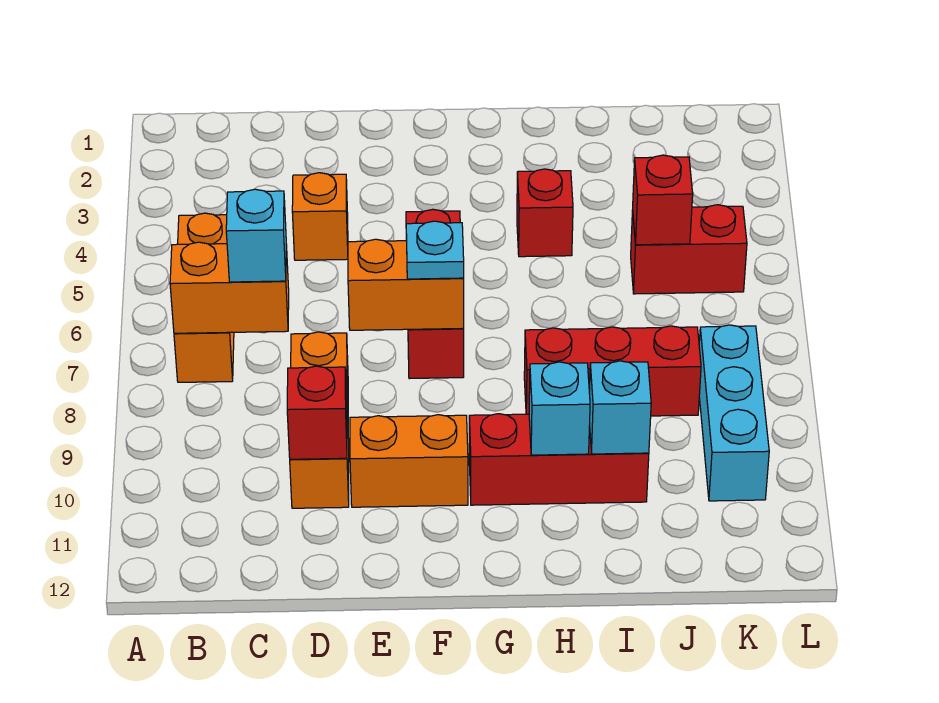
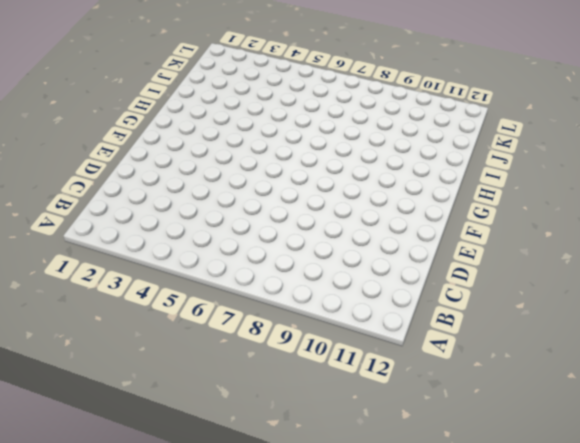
none -> orange 1x3 brick [174,213,234,382]
none -> orange 1x1 brick [292,173,348,260]
none -> orange 1x3 brick [290,332,349,508]

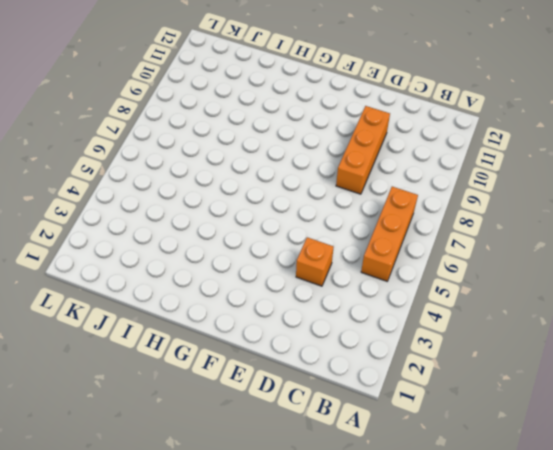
none -> orange 1x2 brick [350,415,468,507]
none -> red 1x3 brick [406,209,464,379]
none -> red 1x3 brick [469,414,649,505]

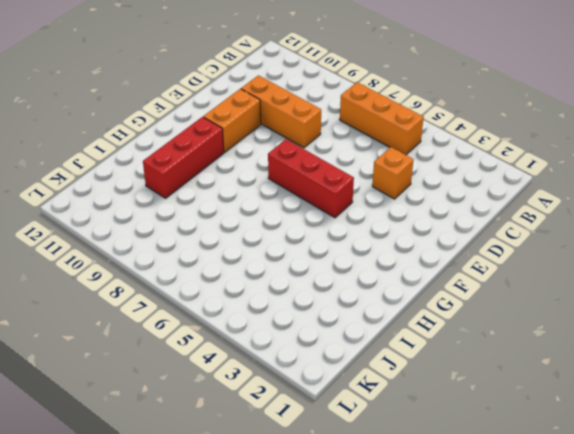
none -> red 1x1 brick [517,169,573,257]
none -> red 1x3 brick [524,326,701,416]
none -> red 1x2 brick [631,205,747,294]

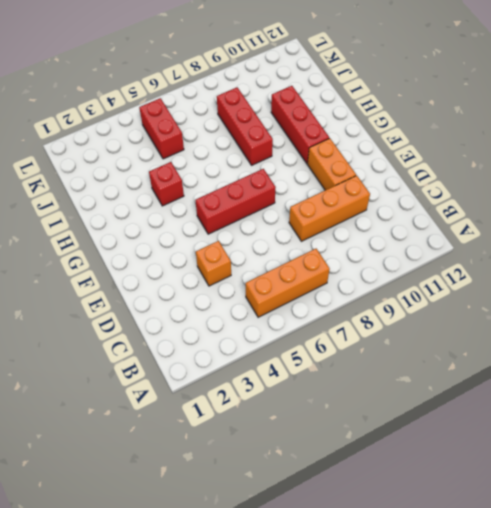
none -> cyan 1x3 brick [699,325,769,501]
none -> orange 1x2 brick [170,242,289,333]
none -> red 1x1 brick [287,366,347,459]

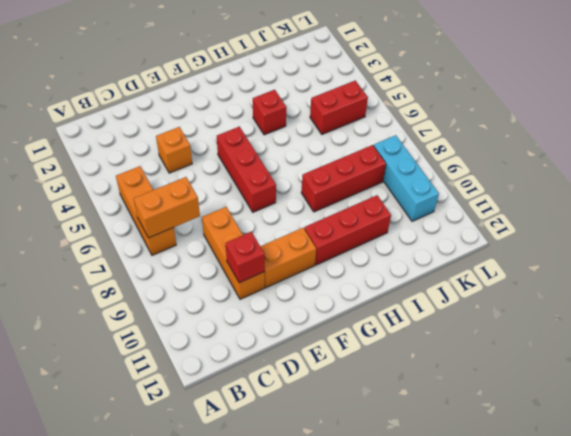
none -> orange 1x2 brick [348,239,464,330]
none -> cyan 1x1 brick [529,362,590,455]
none -> cyan 1x1 brick [589,361,651,454]

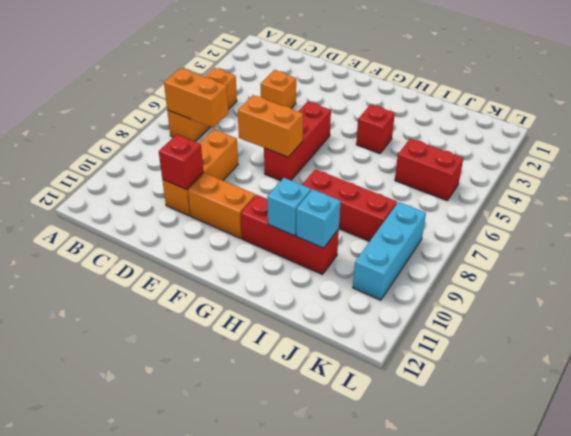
none -> red 1x1 brick [633,155,693,245]
none -> cyan 1x1 brick [226,189,286,282]
none -> cyan 1x1 plate [406,221,464,279]

